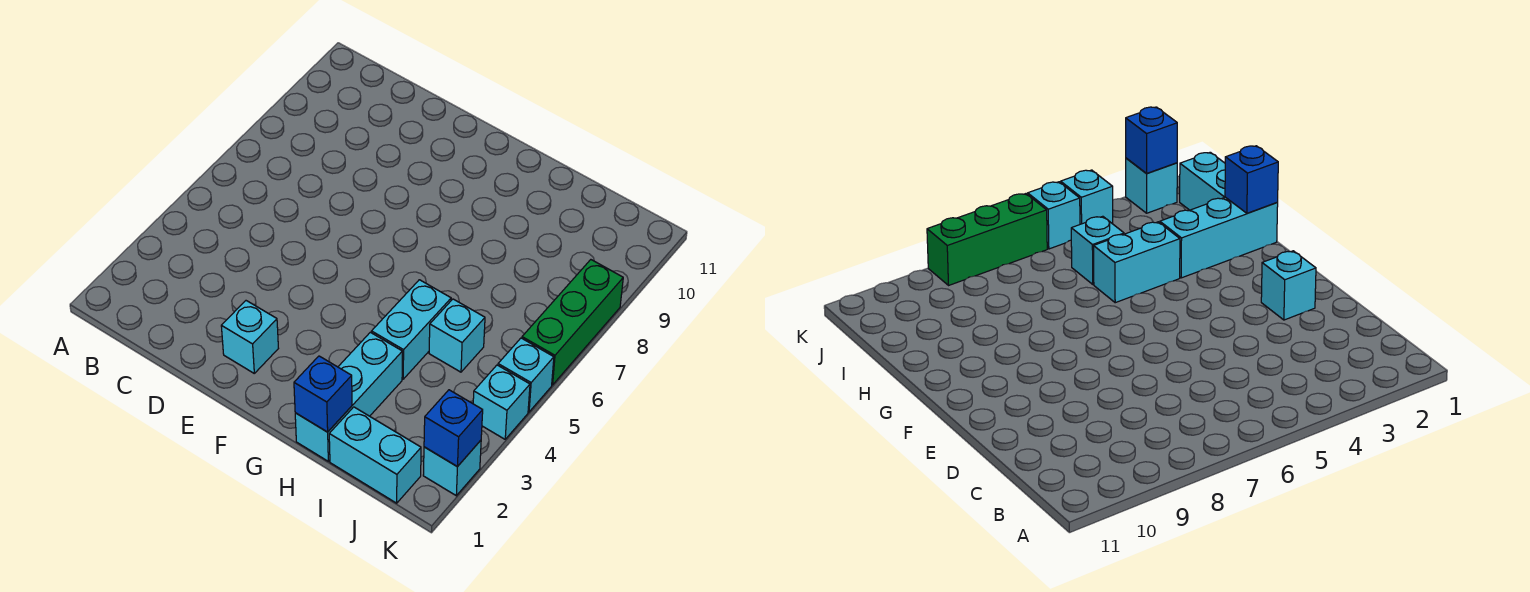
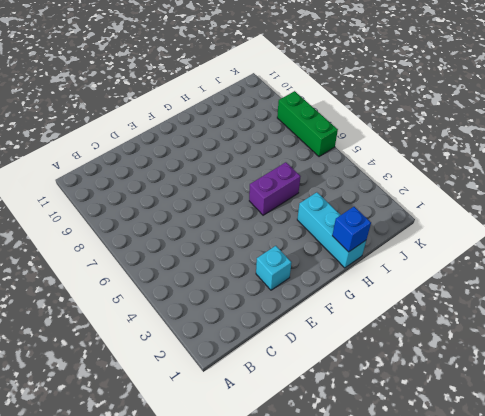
purple 1x2 brick [249,162,300,215] -> cyan 1x2 brick [371,280,451,379]
none -> cyan 1x2 brick [329,407,421,503]
none -> cyan 1x1 brick [429,299,485,372]

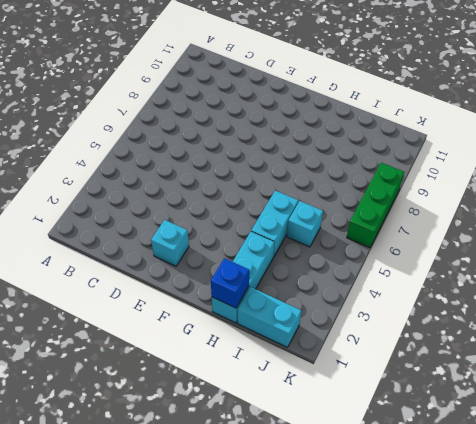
none -> cyan 1x1 brick [423,440,481,496]
none -> cyan 1x1 brick [473,365,530,439]

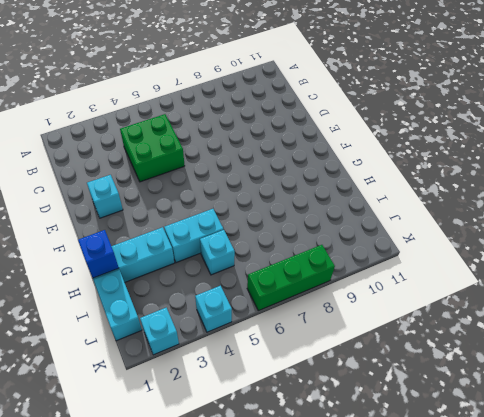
green 2x2 brick [120,114,185,182] -> none
none -> cyan 1x1 brick [498,338,554,412]
none -> blue 1x1 brick [424,390,483,467]

